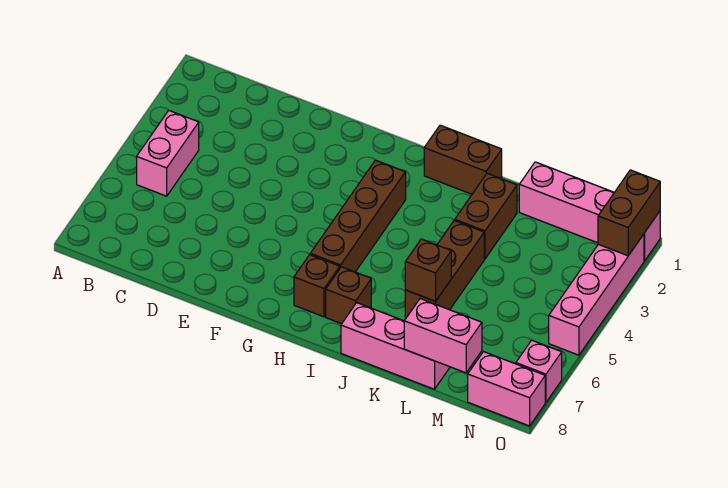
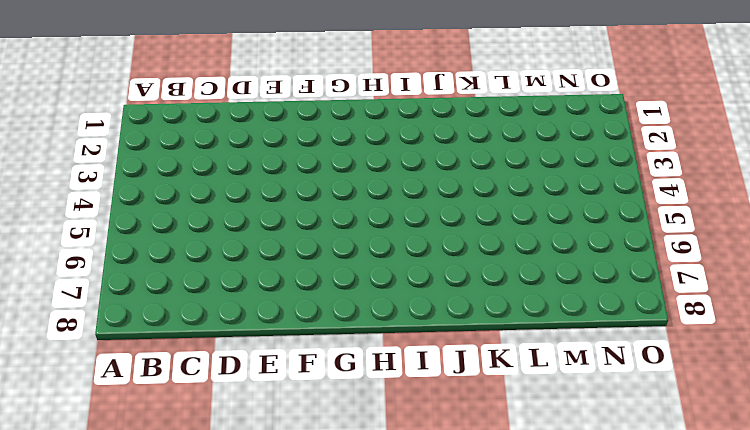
none -> pink 1x2 brick [137,110,199,196]
none -> brown 1x4 brick [310,160,406,272]
none -> brown 1x1 brick [294,255,340,317]

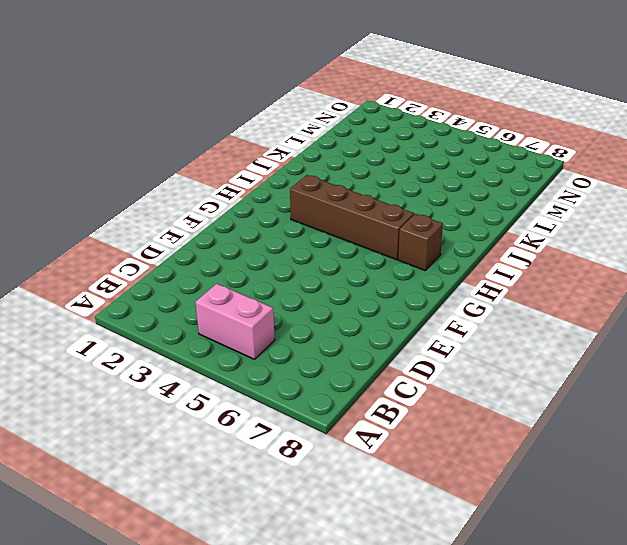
none -> brown 1x2 brick [424,125,502,194]
none -> brown 1x1 brick [326,267,371,324]
none -> pink 1x3 brick [341,303,450,389]

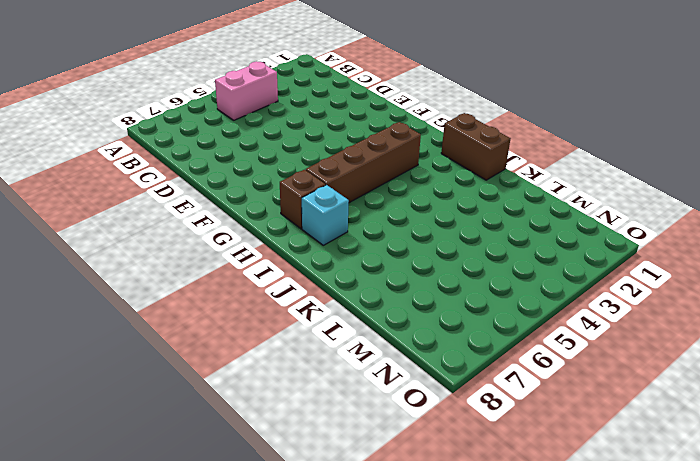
cyan 1x1 brick [302,185,349,245] -> brown 1x1 brick [326,267,371,324]
none -> pink 1x3 brick [341,303,450,389]
none -> brown 1x2 brick [455,173,517,259]
none -> brown 1x3 brick [405,220,484,318]

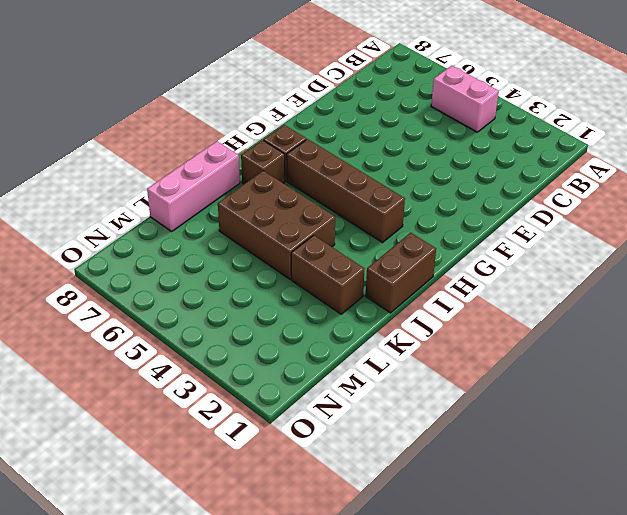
brown 2x3 brick [218,171,335,279] -> brown 1x3 brick [405,220,484,318]
none -> pink 1x4 brick [519,162,660,261]
none -> pink 1x2 brick [468,352,545,426]
none -> pink 1x4 brick [549,234,644,355]

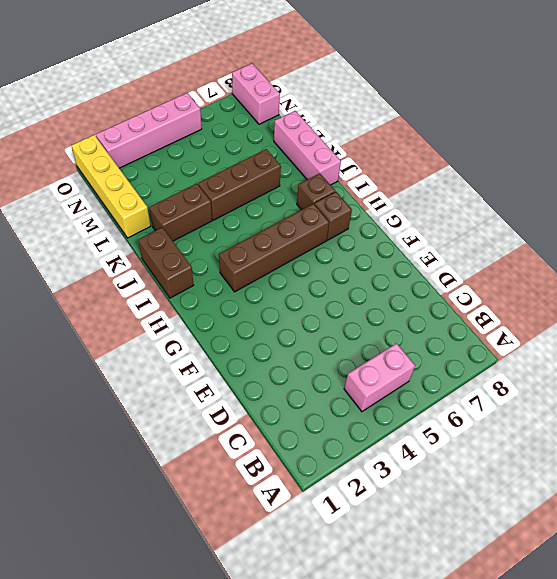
yellow 1x4 brick [71,135,151,238] -> pink 1x4 brick [519,162,660,261]
none -> pink 1x1 brick [516,340,562,402]
none -> brown 1x1 brick [405,239,451,301]
none -> pink 1x2 brick [404,299,482,373]

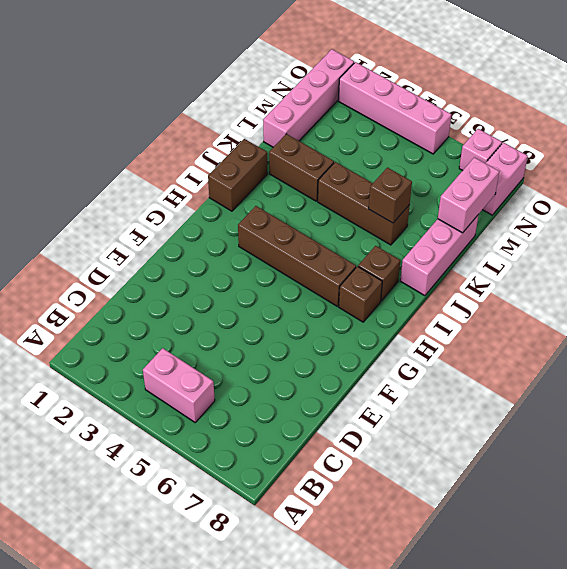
none -> brown 1x2 brick [598,170,660,256]

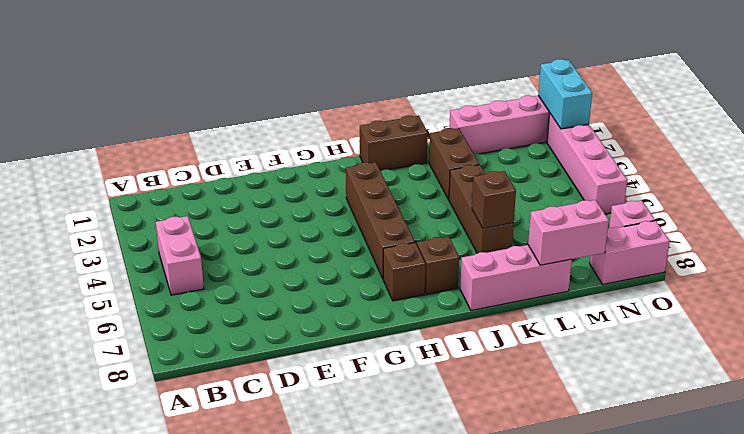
cyan 1x2 brick [538,59,592,129] -> brown 1x2 brick [598,170,660,256]

